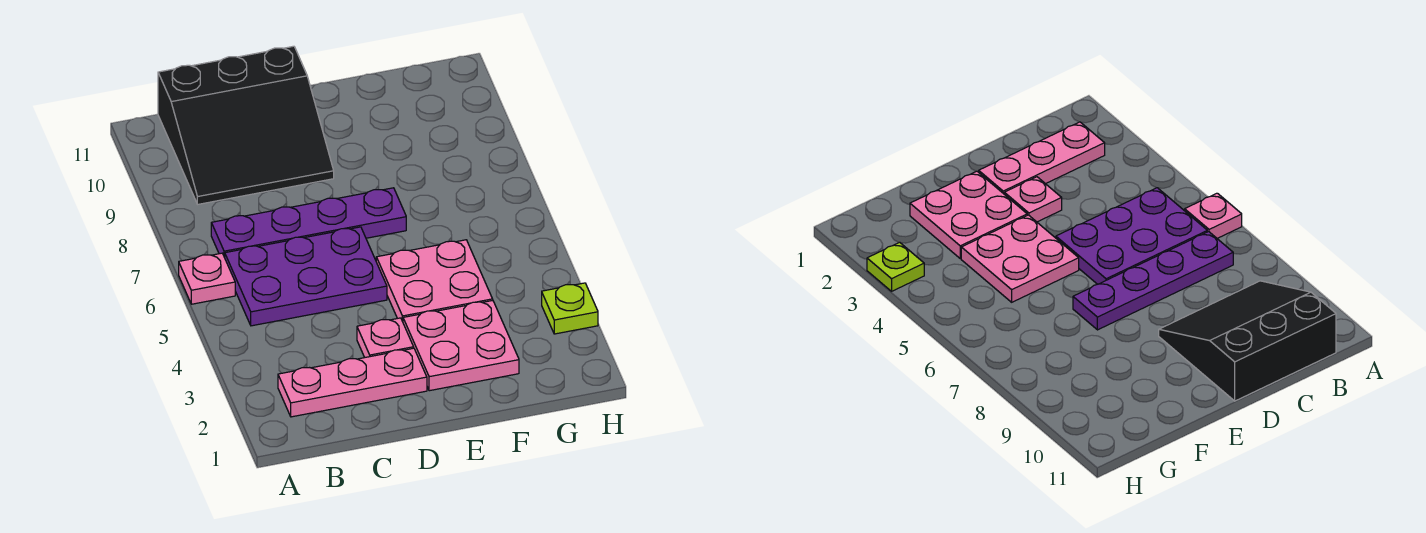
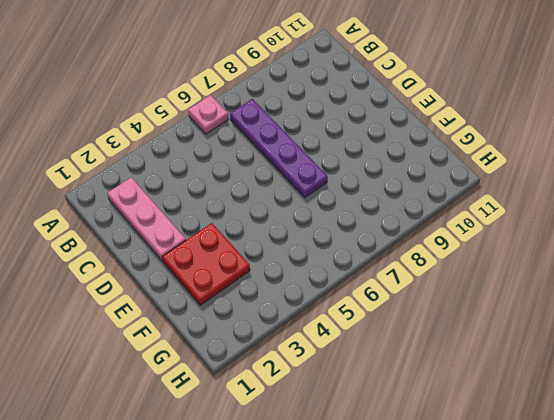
red 2x2 plate [162,223,250,305] -> pink 2x2 plate [403,301,519,391]
none -> purple 2x3 plate [225,227,387,326]
none -> black 3x3 slope [158,46,334,204]

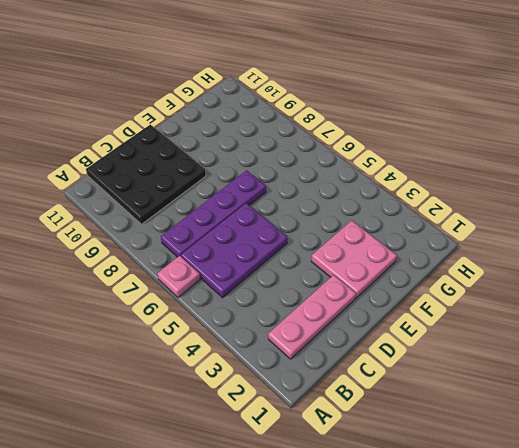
black 3x3 plate [86,124,206,224] -> black 3x3 slope [158,46,334,204]
none -> pink 1x1 plate [357,318,414,357]
none -> pink 2x2 plate [376,240,493,322]

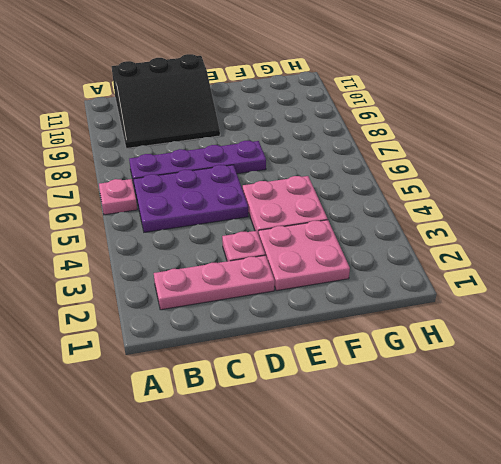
none -> lime 1x1 plate [542,283,598,334]

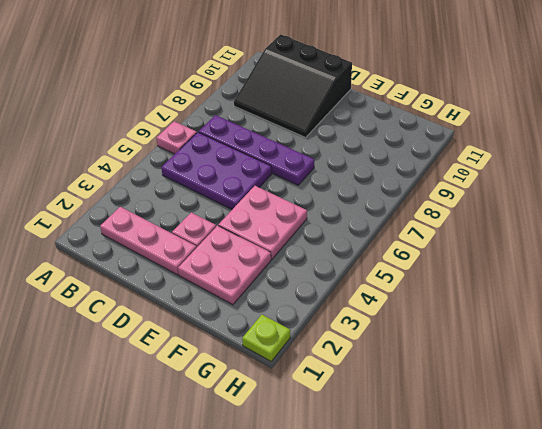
lime 1x1 plate [242,315,290,361] -> lime 1x1 plate moved to [542,283,598,334]

